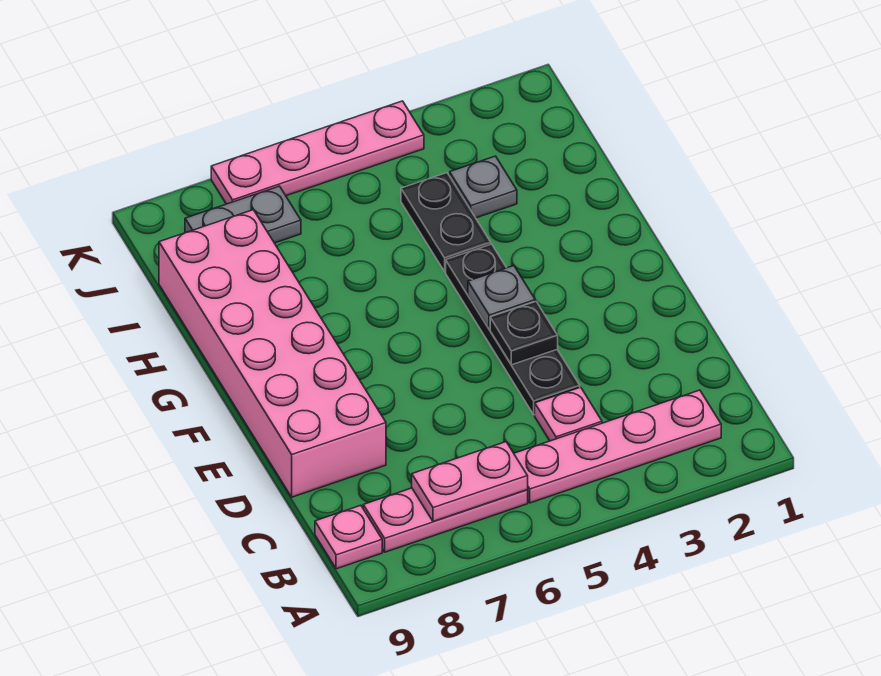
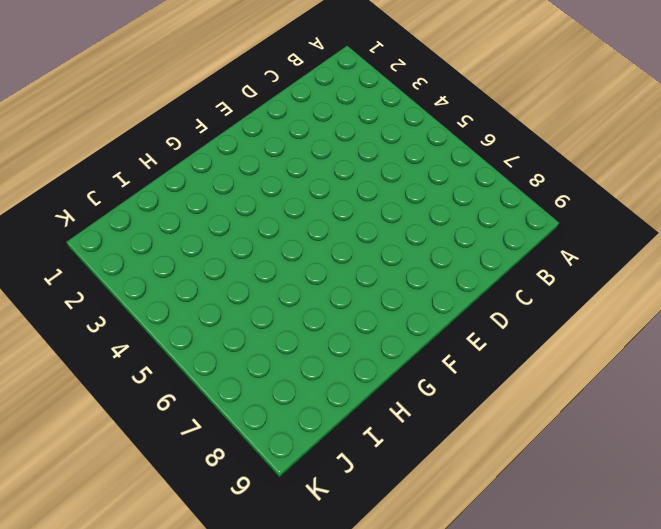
none -> pink 1x4 plate [514,390,721,503]
none -> pink 1x3 plate [363,488,528,552]
none -> pink 1x1 plate [315,505,382,569]

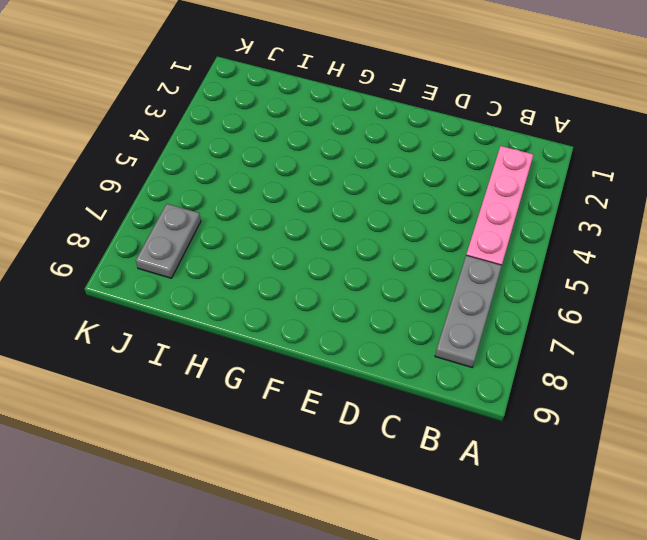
grey 1x3 plate [435,255,502,367] -> pink 1x3 plate [363,488,528,552]
none -> pink 1x1 plate [315,505,382,569]
none -> pink 1x1 plate [535,387,602,441]
none -> black 1x4 plate [446,244,580,415]

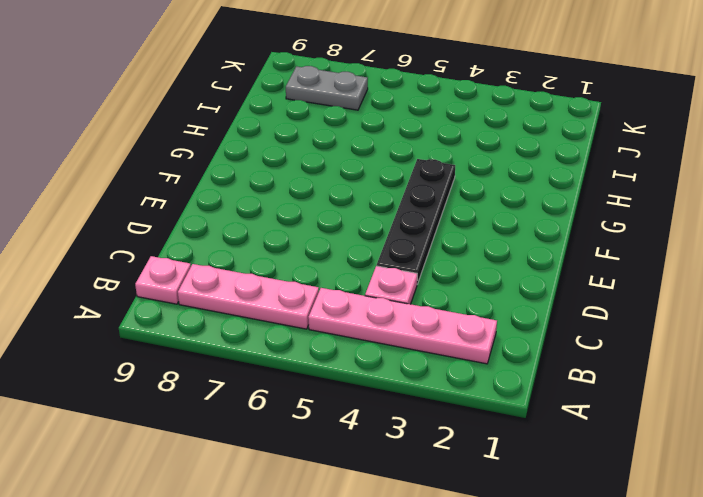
none -> pink 2x6 brick [159,210,386,497]
none -> black 1x2 plate [401,173,491,272]
none -> grey 1x1 plate [450,156,517,218]

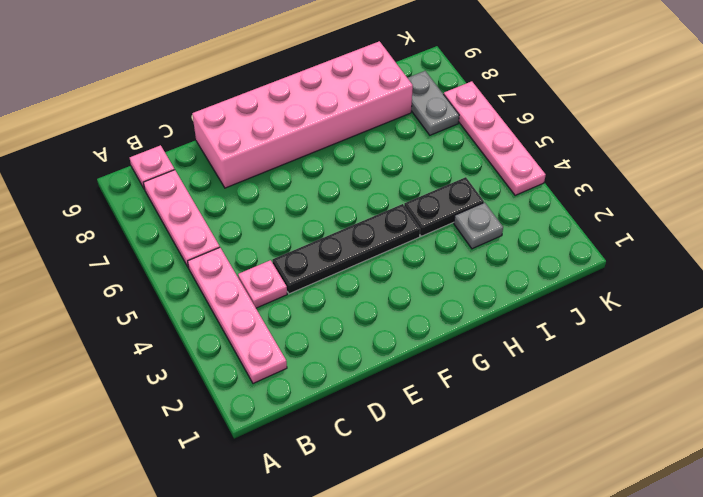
none -> pink 1x2 plate [412,442,528,521]
none -> black 1x1 plate [490,301,558,365]
none -> grey 1x1 plate [468,266,535,329]

